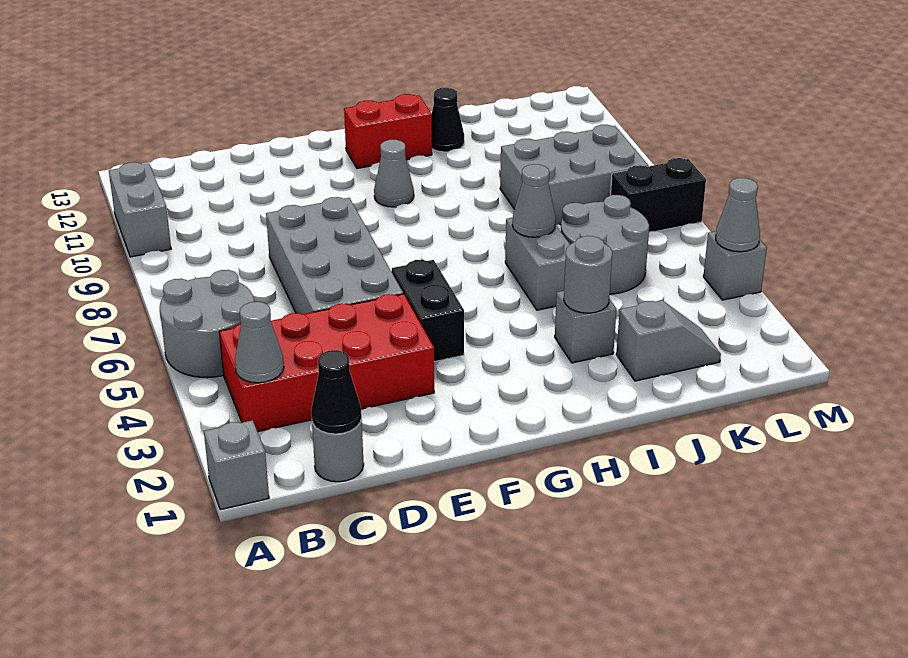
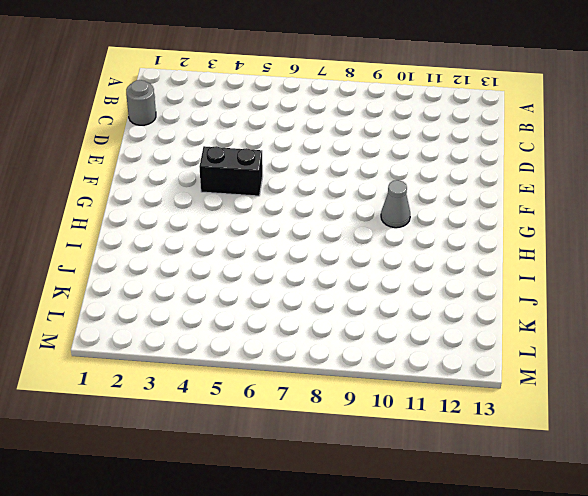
none -> grey 1x1 brick [204,420,269,510]
none -> grey 2x2 round brick [160,270,254,378]
none -> grey 1x2 brick [109,162,171,257]

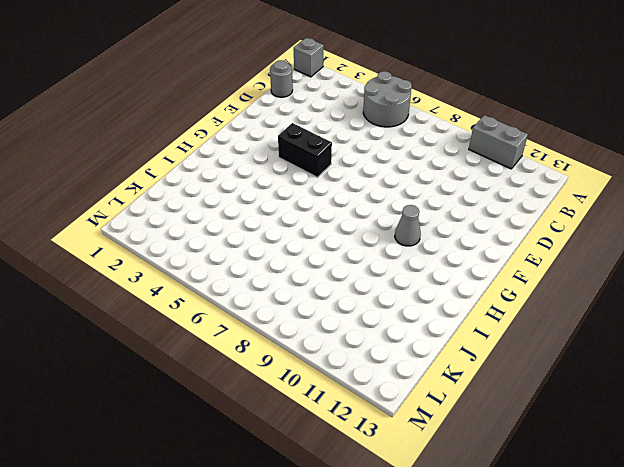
none -> red 2x4 brick [219,294,434,432]
none -> grey 2x4 brick [266,197,403,314]
none -> red 1x2 brick [344,94,432,168]

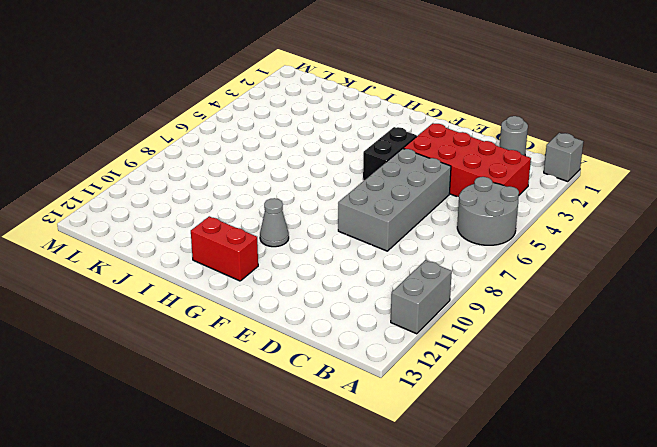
none -> grey 1x1 brick [555,291,616,363]
none -> grey 1x2 brick [505,218,570,310]
none -> black 1x1 cone [432,88,464,152]

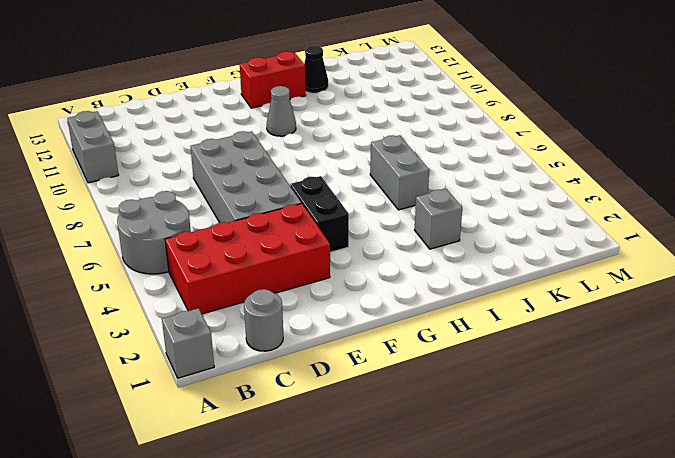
none -> grey 1x2 slope [616,300,721,381]
none -> grey 2x2 round brick [561,195,649,294]
none -> grey 2x3 brick [500,125,649,225]

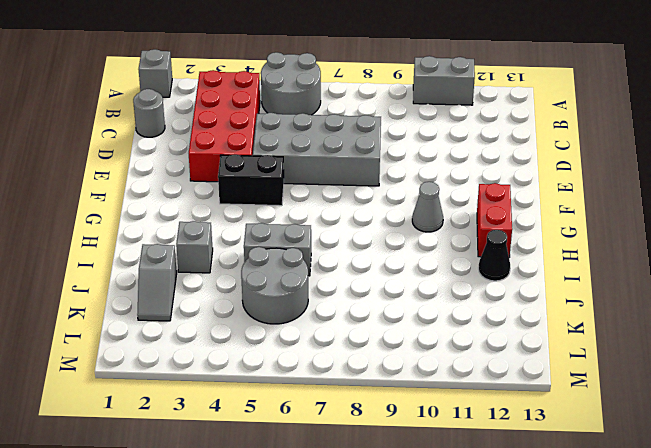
none -> grey 2x3 brick [500,125,649,225]
none -> black 1x2 brick [611,158,706,232]
none -> grey 1x1 brick [703,231,767,300]

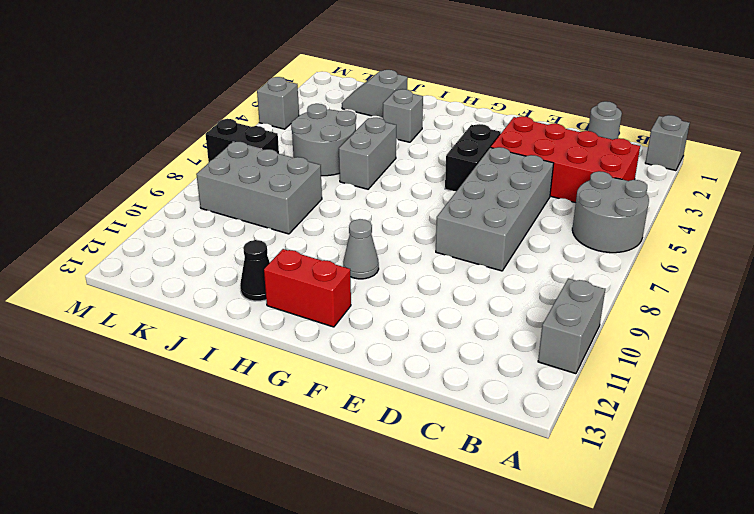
none -> grey 1x1 cone [235,302,284,383]
none -> black 1x1 cone [311,350,362,434]
none -> grey 1x1 round brick [564,236,612,313]

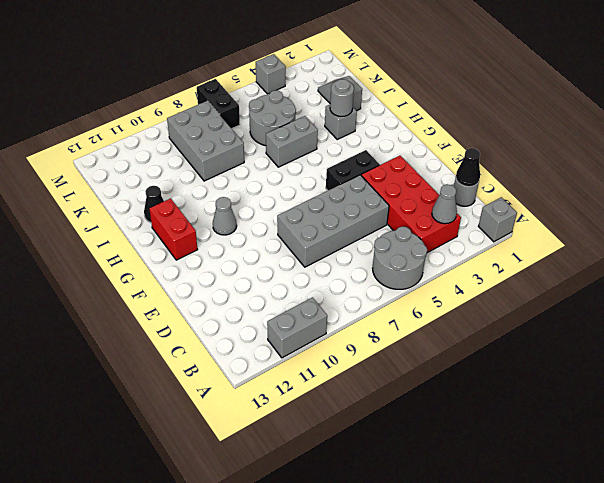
none -> grey 1x1 cone [512,164,556,237]
none -> grey 1x1 cone [716,178,760,252]

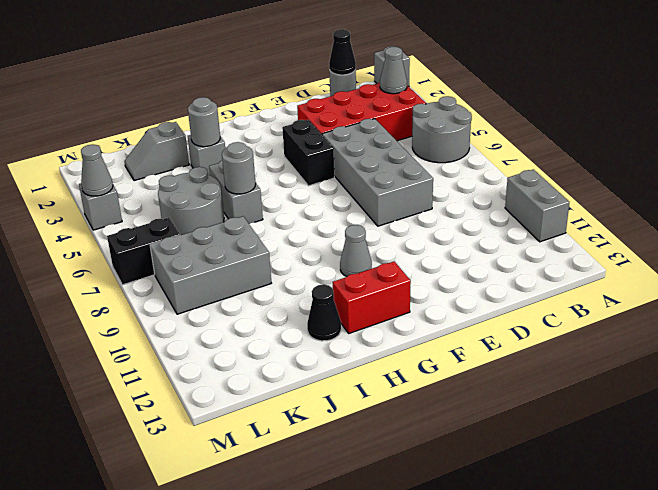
grey 1x1 round brick [222,142,256,194] -> grey 1x1 cone [512,164,556,237]

